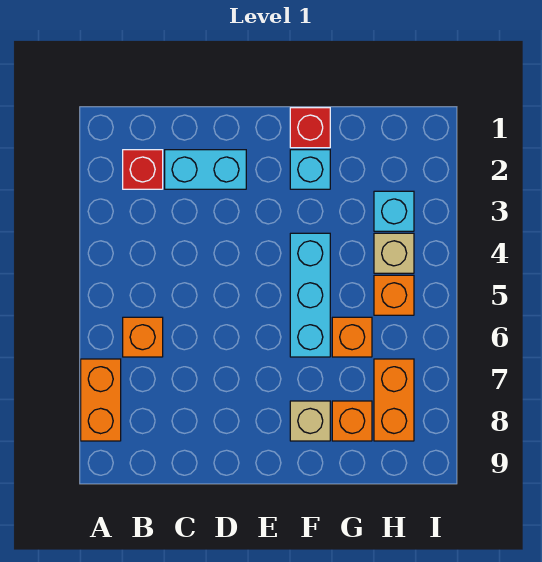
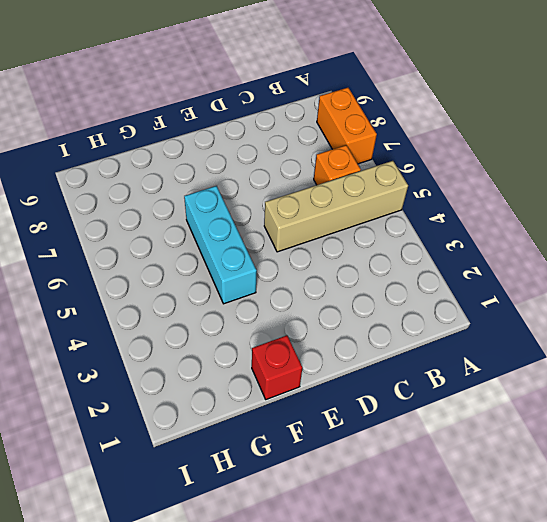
tan 1x4 brick [264,161,408,252] -> none
none -> red 1x1 brick [123,150,163,189]
none -> cyan 1x2 brick [165,150,246,189]
none -> cyan 1x1 brick [290,150,330,189]

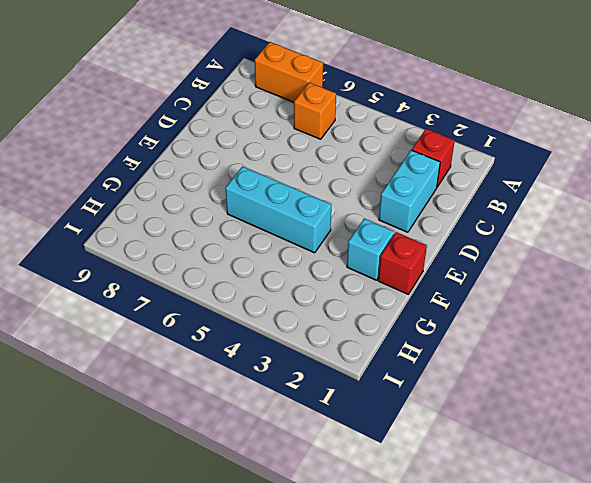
none -> tan 1x1 brick [290,401,330,441]
none -> orange 1x1 brick [332,317,372,357]
none -> orange 1x1 brick [332,401,372,441]

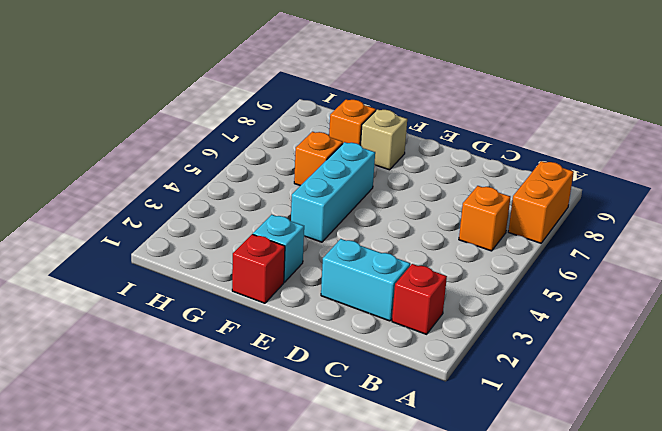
none -> cyan 1x1 brick [374,191,414,231]
none -> tan 1x1 brick [374,233,414,273]
none -> orange 1x1 brick [374,275,414,315]

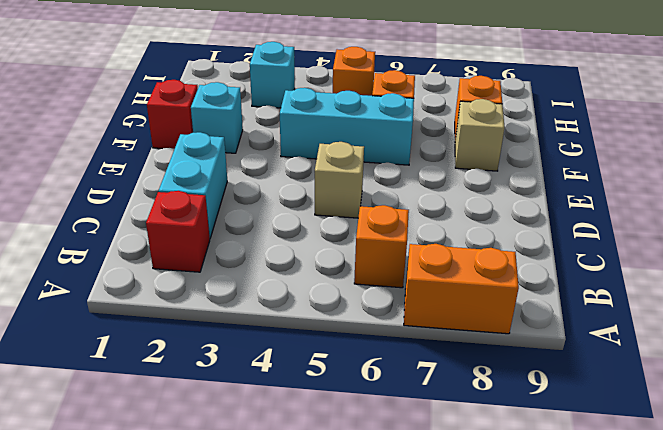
tan 1x1 brick [315,142,364,218] -> tan 1x1 brick moved to [374,233,414,273]
none -> orange 1x2 brick [374,359,414,441]

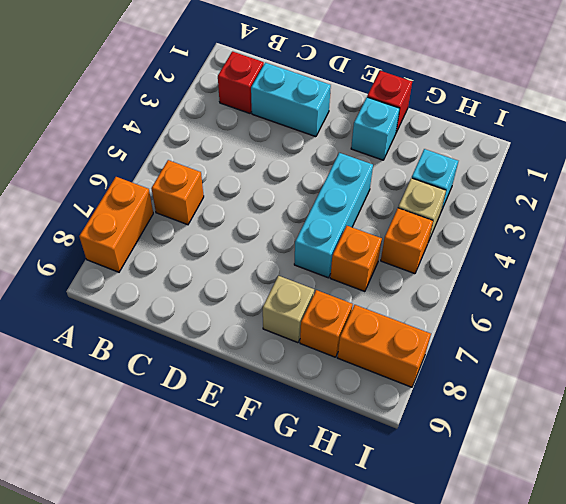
orange 1x2 brick [338,305,431,387] -> orange 1x2 brick turned to [374,359,414,441]

